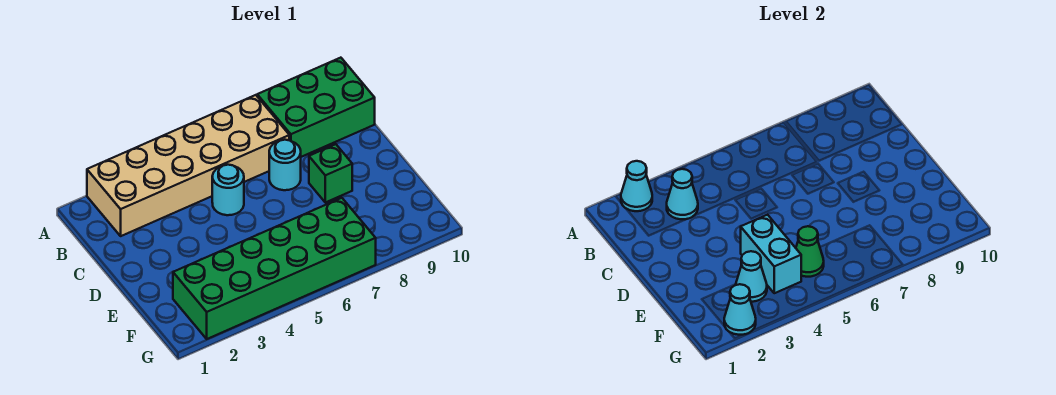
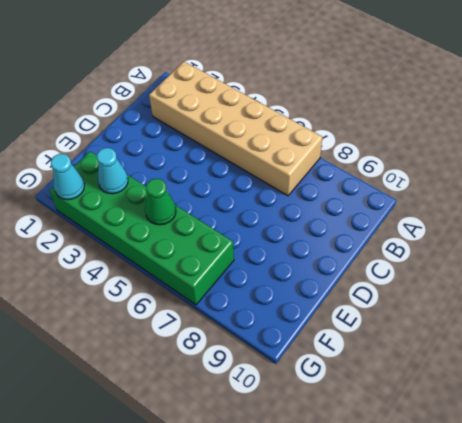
none -> green 2x3 brick [257,58,375,157]
none -> cyan 1x1 round brick [212,165,244,215]
none -> cyan 1x1 round brick [269,140,301,190]

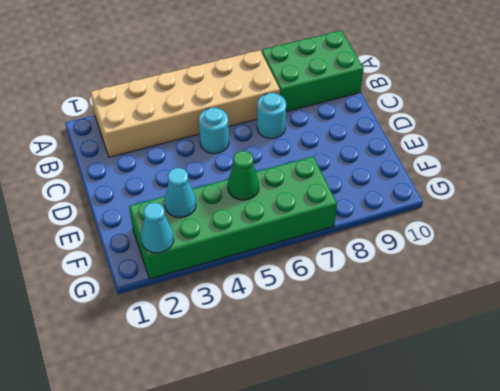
none -> green 1x1 brick [309,144,352,202]
none -> cyan 1x1 cone [621,161,652,211]
none -> cyan 1x1 cone [667,169,698,220]

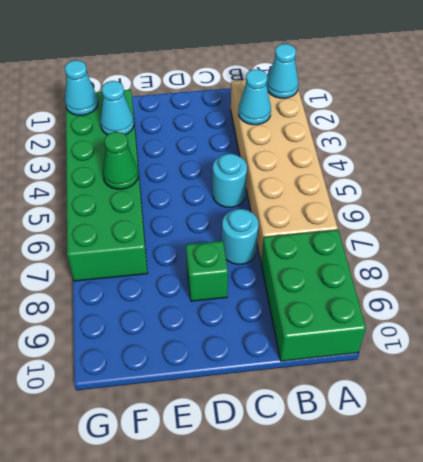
none -> cyan 1x2 brick [741,215,801,293]

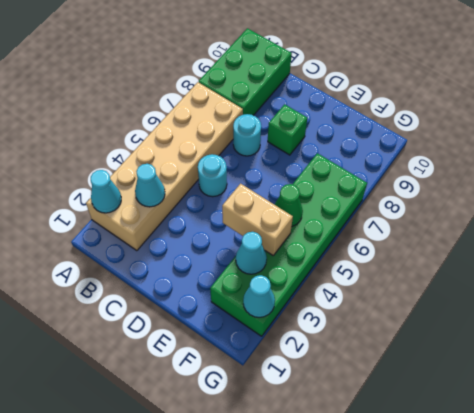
tan 1x2 brick [222,184,293,255] -> cyan 1x2 brick [741,215,801,293]

